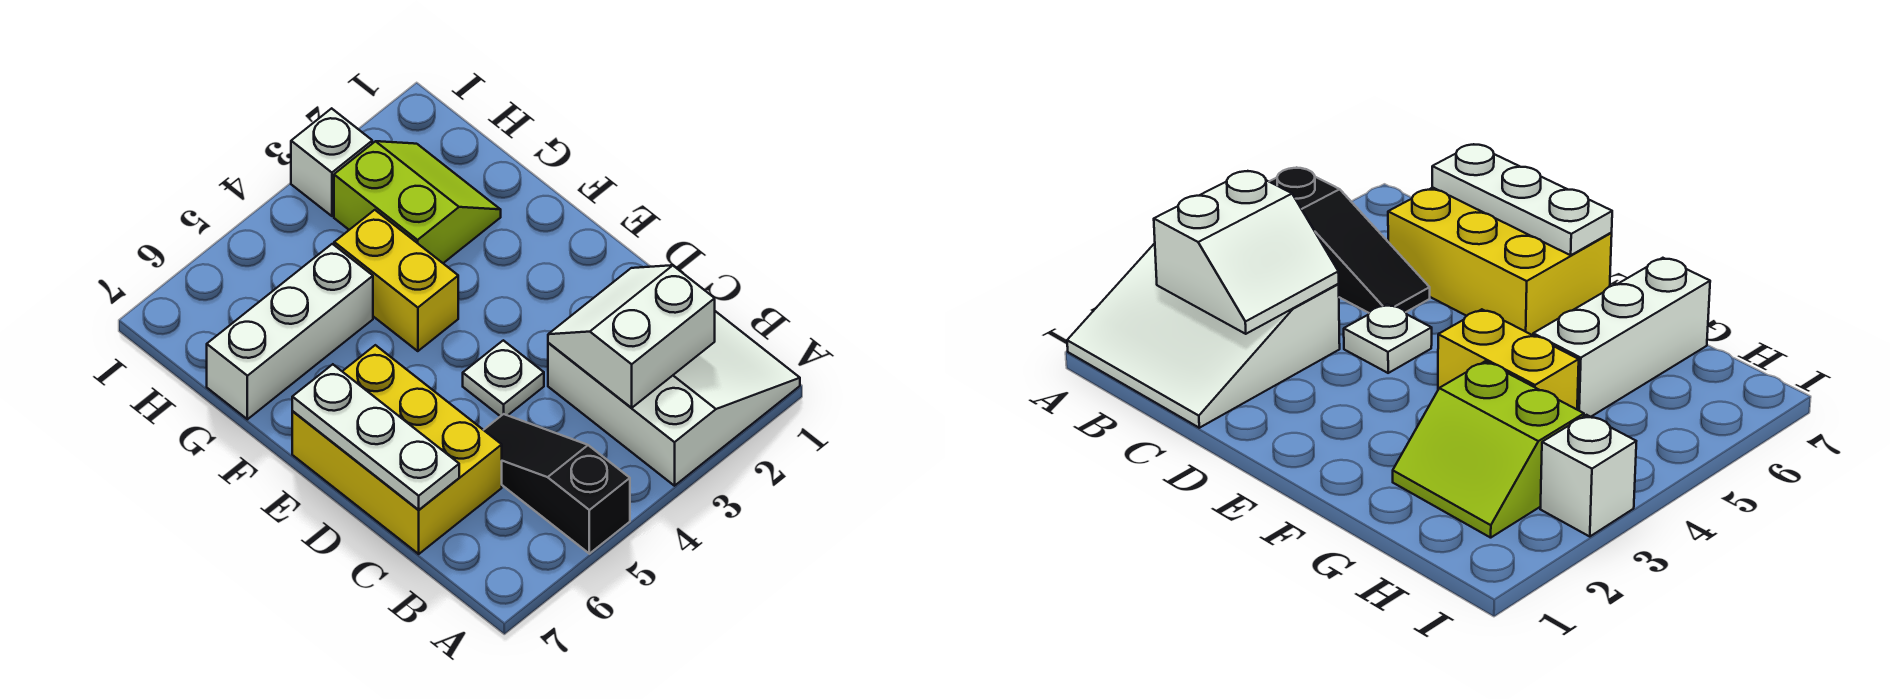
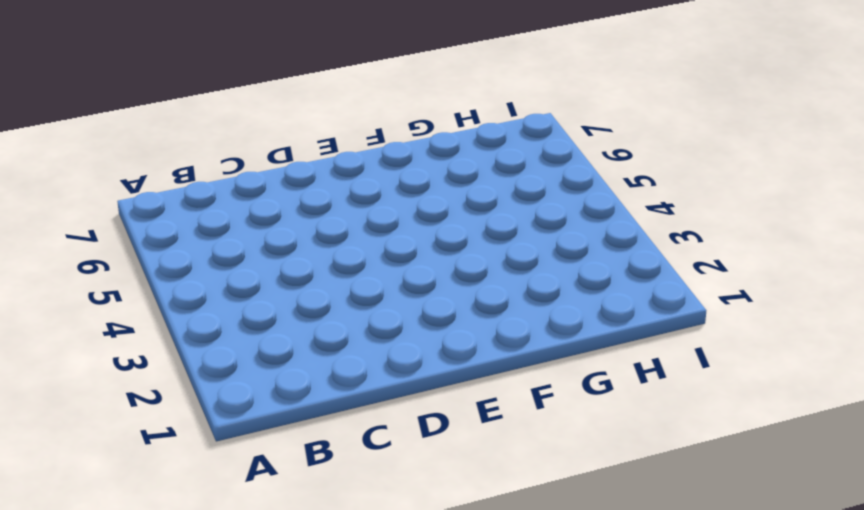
none -> white 3x3 slope [548,311,800,486]
none -> black 1x3 slope [484,414,630,554]

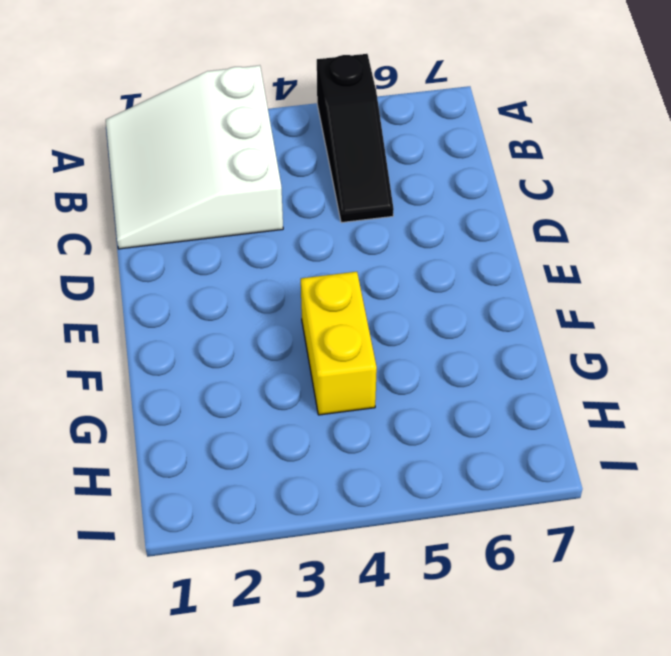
none -> yellow 2x3 brick [292,345,502,554]
none -> white 1x1 plate [463,340,544,416]

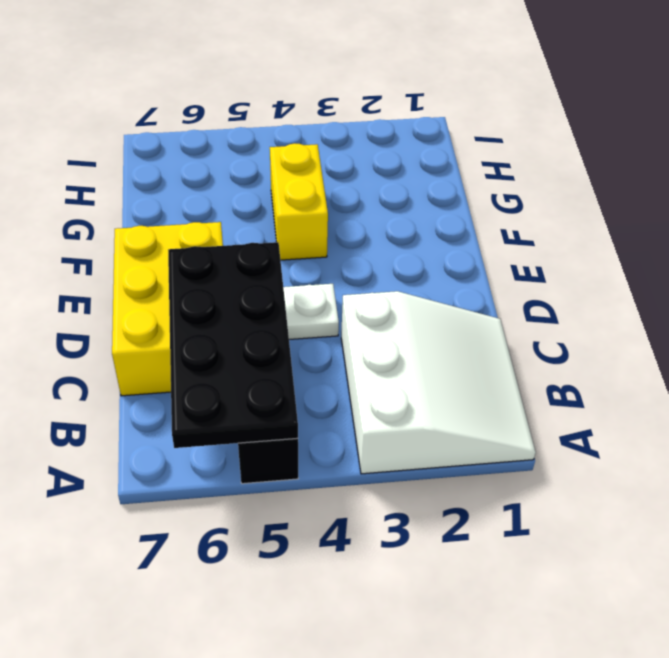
black 2x4 plate [168,242,298,448] -> none
none -> lime 2x2 slope [334,141,501,263]
none -> white 1x3 brick [207,244,373,419]

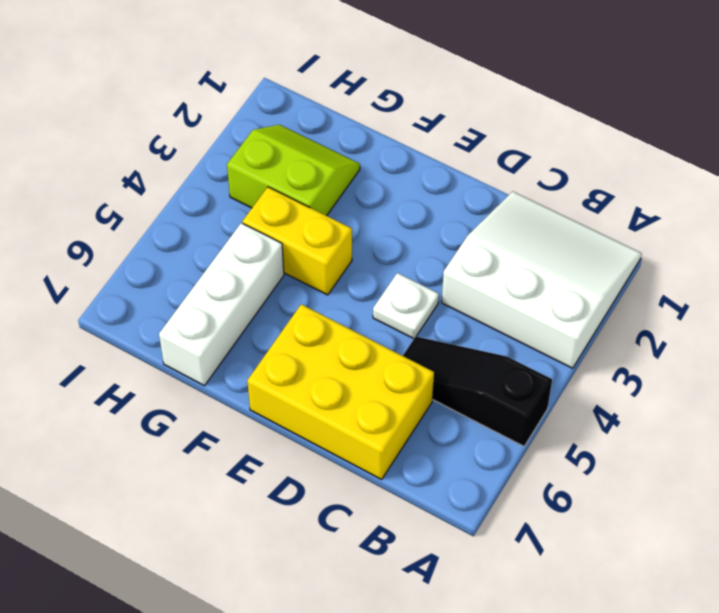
none -> white 1x1 brick [291,108,372,216]
none -> white 2x2 slope [548,265,715,408]

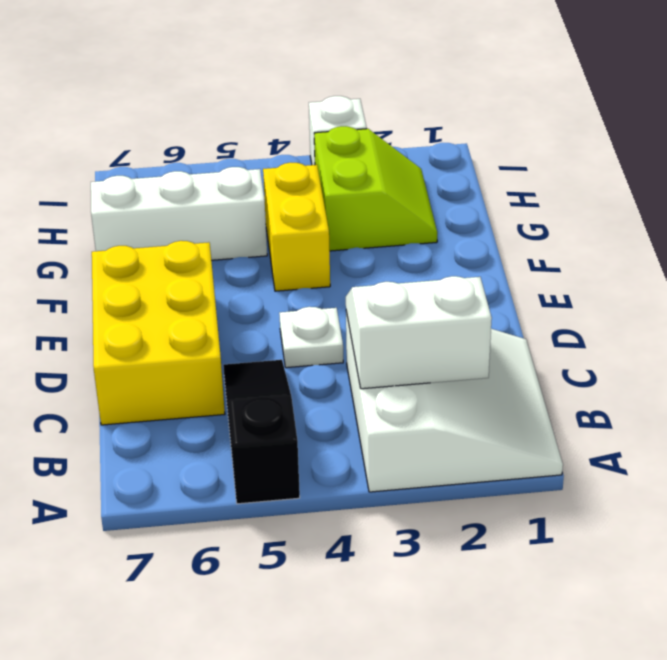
none -> white 1x3 plate [292,364,459,510]

